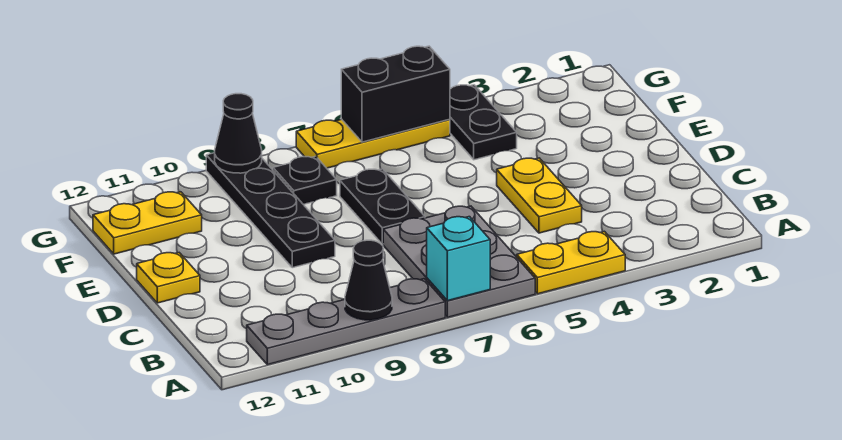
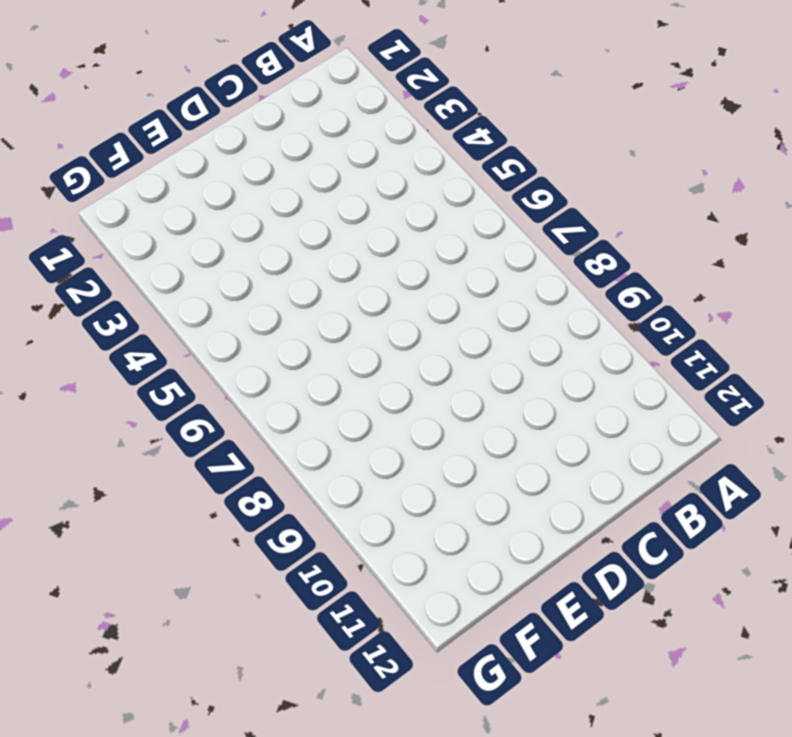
none -> yellow 1x2 plate [517,231,625,294]
none -> grey 2x3 plate [383,206,535,317]
none -> grey 1x4 plate [247,279,445,365]

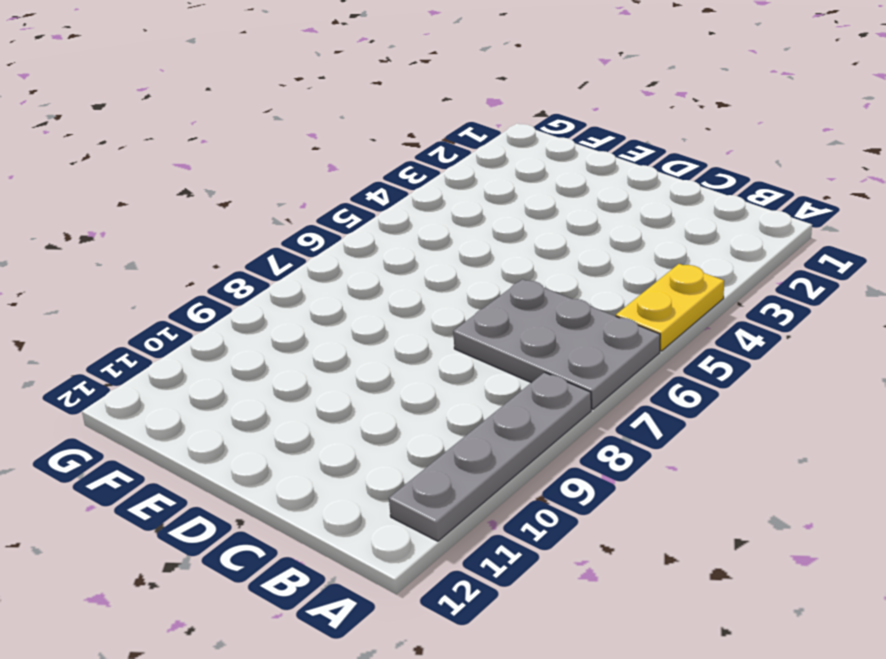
none -> yellow 1x2 plate [497,158,582,233]
none -> black 1x2 plate [340,169,425,244]
none -> black 1x4 plate [206,153,335,268]

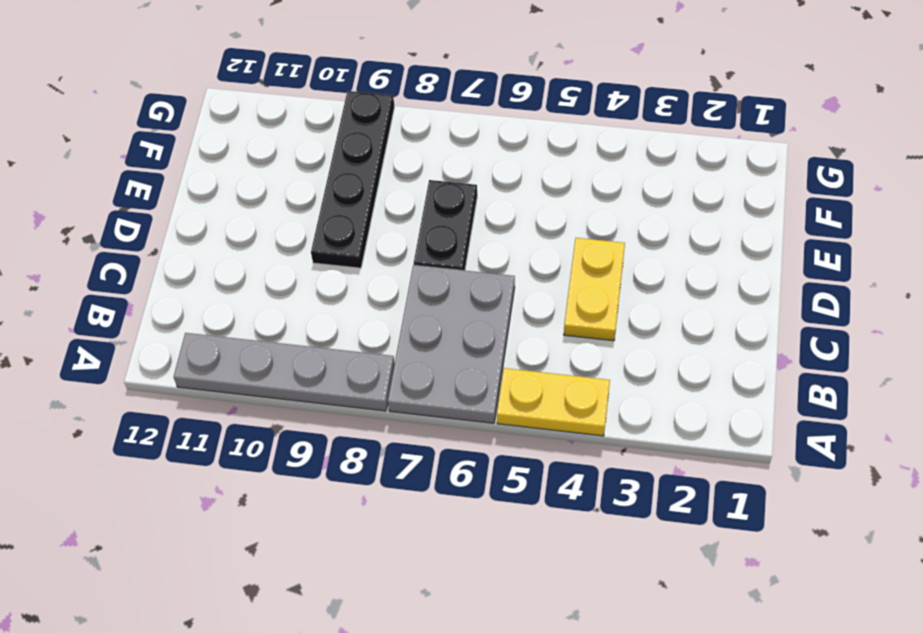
none -> yellow 1x1 plate [137,253,200,303]
none -> black 1x2 plate [450,85,517,160]
none -> black 1x1 plate [273,156,337,205]

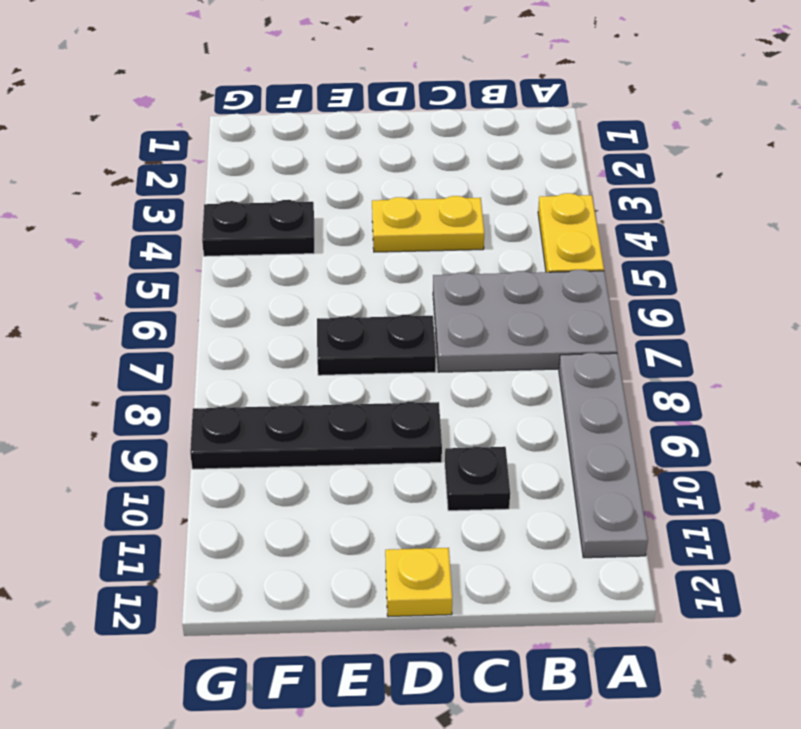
black 1x1 plate [445,447,510,511] -> black 1x1 plate moved to [273,156,337,205]
none -> yellow 1x2 plate [93,192,202,254]
none -> yellow 1x3 plate [296,119,450,168]
none -> cyan 1x1 brick [427,217,490,301]

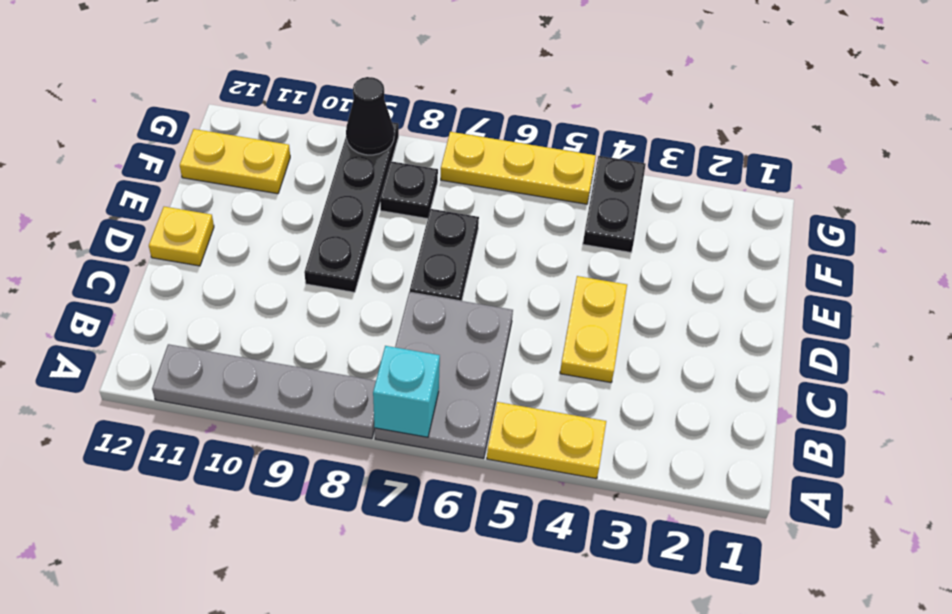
none -> black 1x1 cone [345,240,392,320]
none -> black 1x2 brick [341,46,450,142]

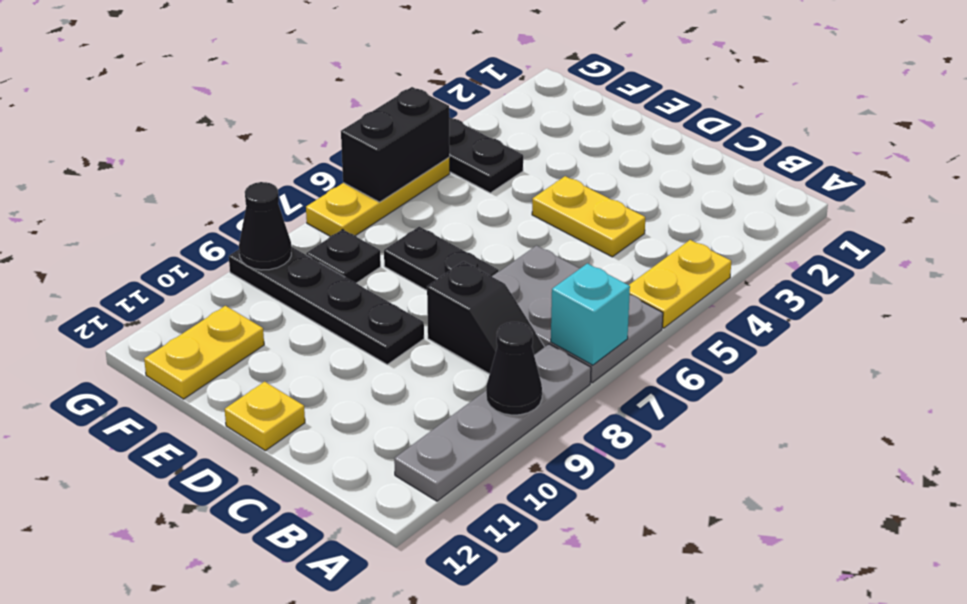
black 1x2 slope [427,261,544,374] -> none

